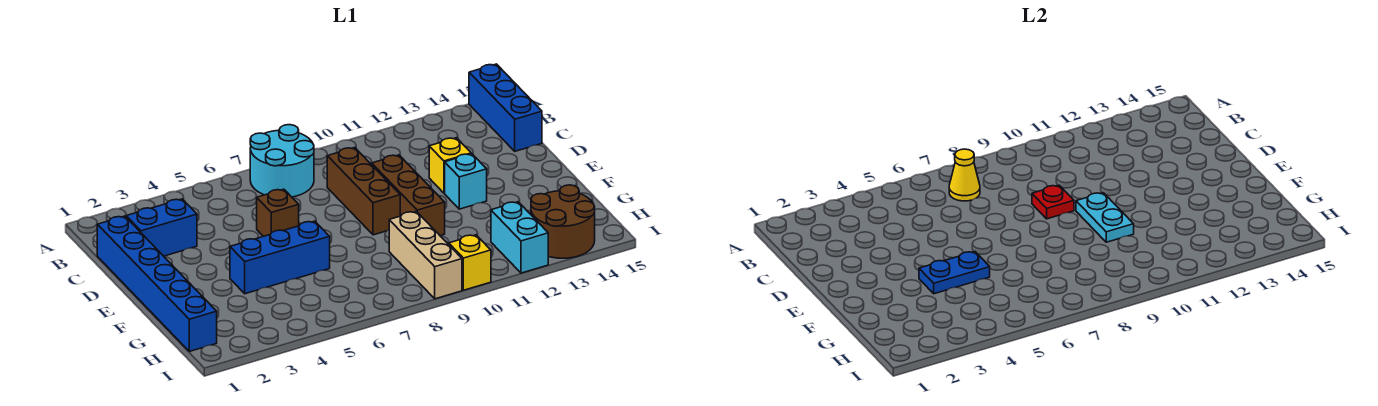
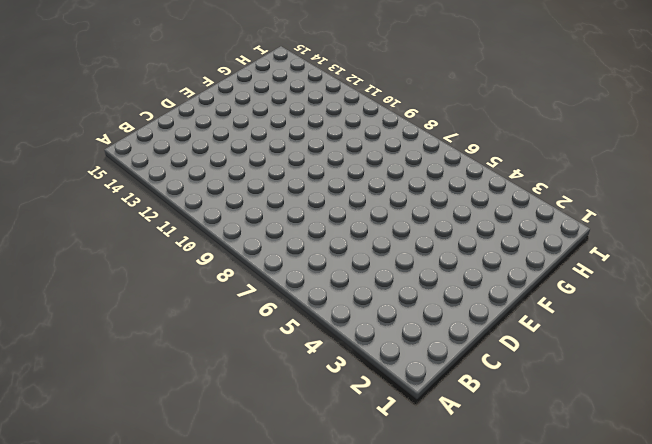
none -> cyan 2x2 round brick [250,125,314,197]
none -> blue 1x3 brick [469,64,542,151]
none -> blue 1x6 brick [97,216,217,351]

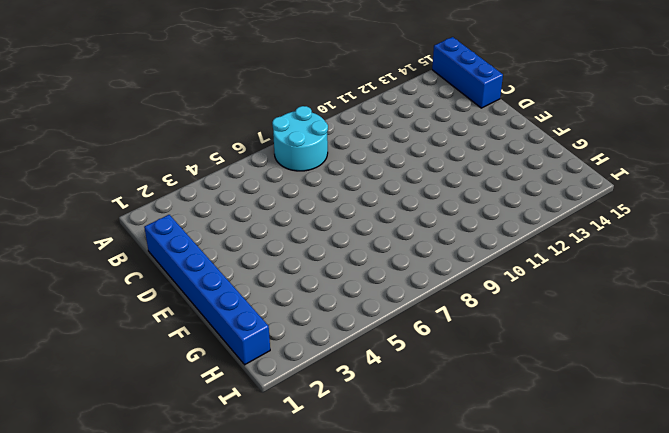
none -> blue 1x2 brick [126,199,197,256]
none -> brown 1x3 brick [327,148,400,235]
none -> brown 1x1 brick [257,189,299,236]

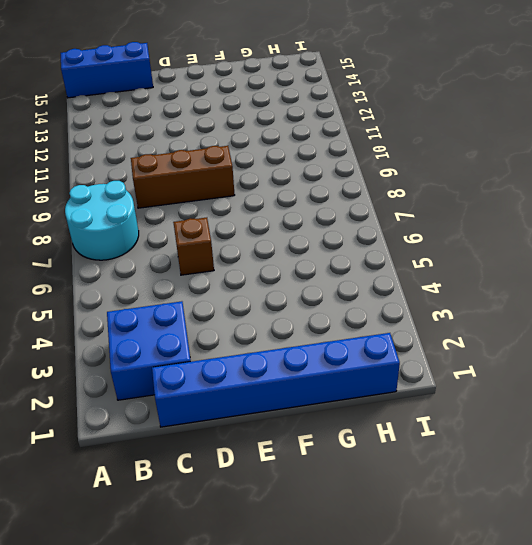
blue 2x2 brick [107,301,191,400] -> blue 1x2 brick [126,199,197,256]
none -> brown 1x3 brick [372,155,445,236]
none -> yellow 1x1 brick [429,138,471,193]
none -> cyan 1x1 brick [445,154,487,209]

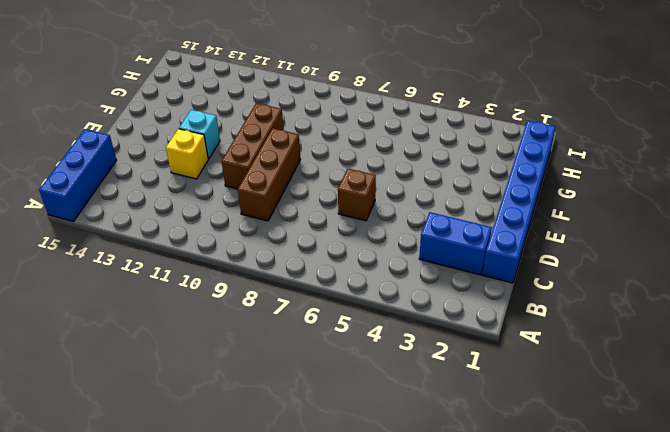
none -> cyan 2x2 round brick [250,125,314,197]
none -> blue 1x3 brick [230,221,330,294]
none -> tan 1x3 brick [389,212,462,299]

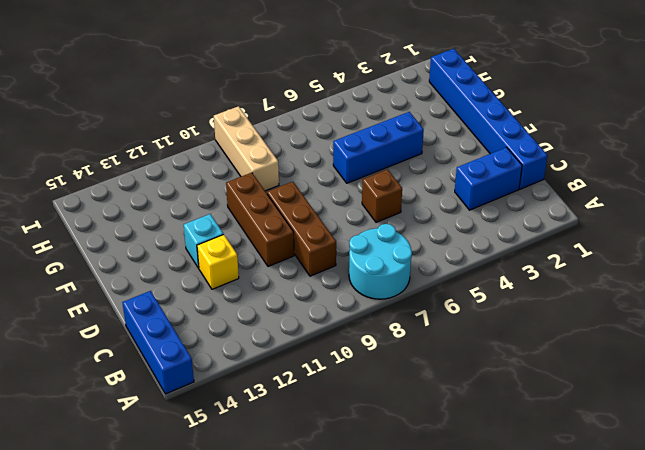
none -> cyan 1x2 brick [491,202,548,273]
none -> brown 2x2 round brick [531,185,595,258]
none -> yellow 1x1 brick [449,235,491,290]

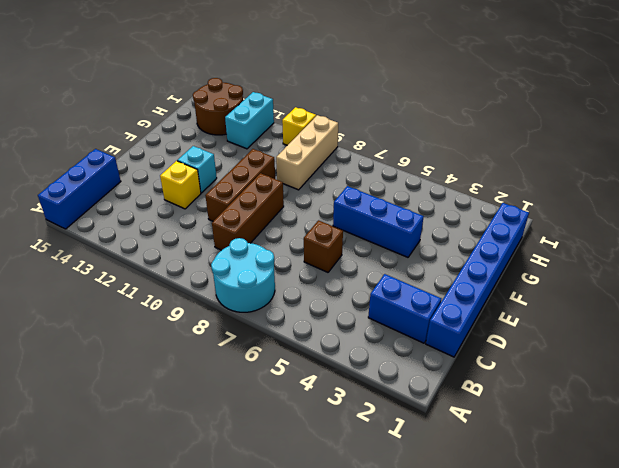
none -> yellow 1x1 cone [949,149,980,201]
none -> red 1x1 plate [1032,185,1074,219]
none -> cyan 1x2 plate [1076,193,1134,242]

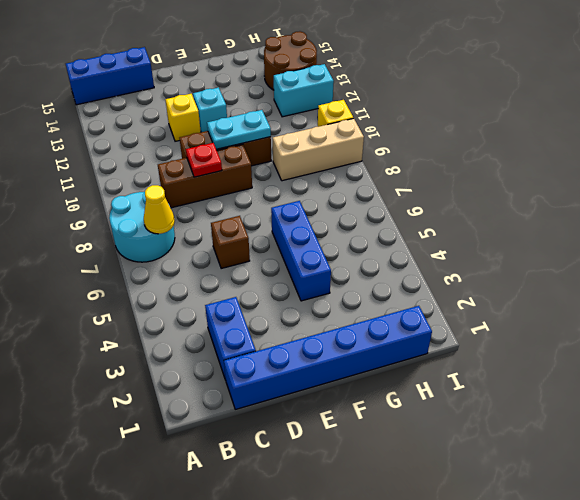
none -> blue 1x2 plate [919,252,990,294]

